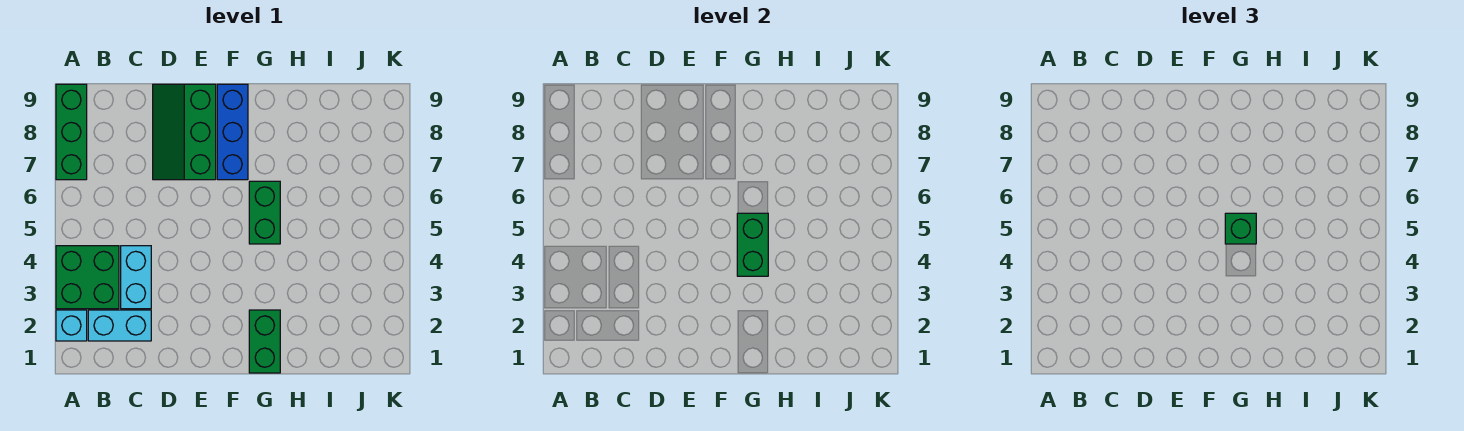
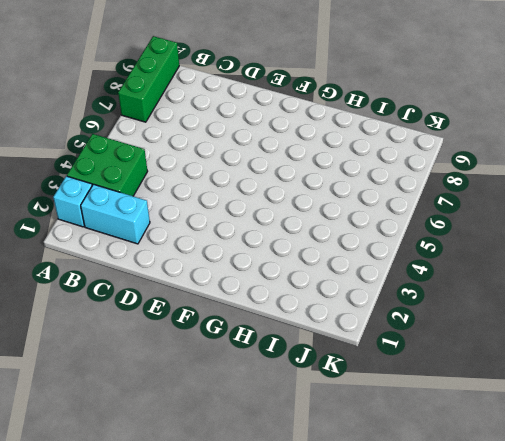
none -> cyan 1x2 brick [121,246,151,309]
none -> green 2x3 slope [153,84,216,180]

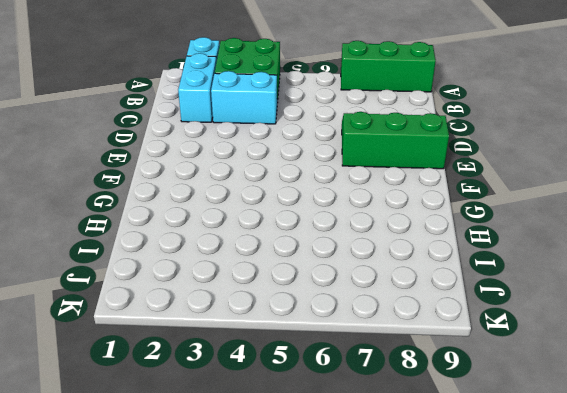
none -> blue 1x3 brick [217,84,248,180]
none -> green 1x2 brick [249,310,280,373]

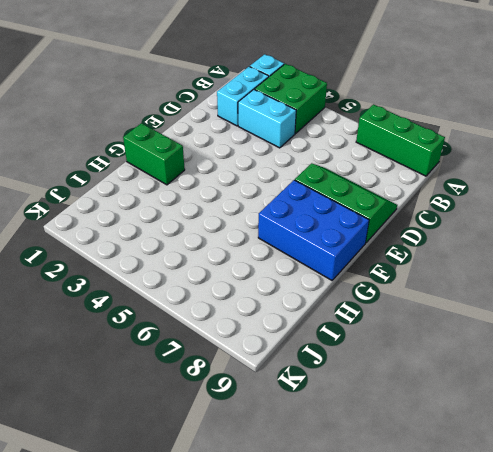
blue 2x3 brick [258,180,369,280] -> blue 1x3 brick [217,84,248,180]
none -> green 1x2 brick [249,181,280,244]
none -> green 1x2 brick [737,213,768,276]

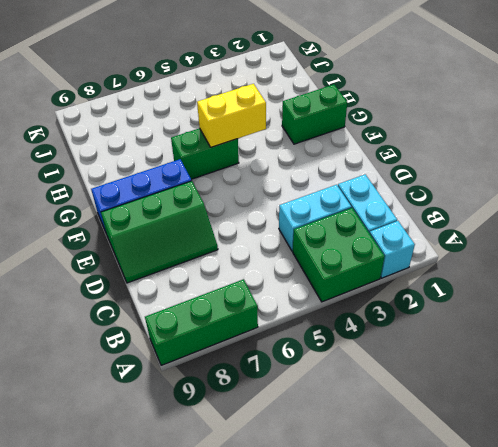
yellow 1x2 brick [197,84,266,147] -> green 1x2 brick [737,213,768,276]
none -> green 1x1 brick [1225,213,1256,244]

